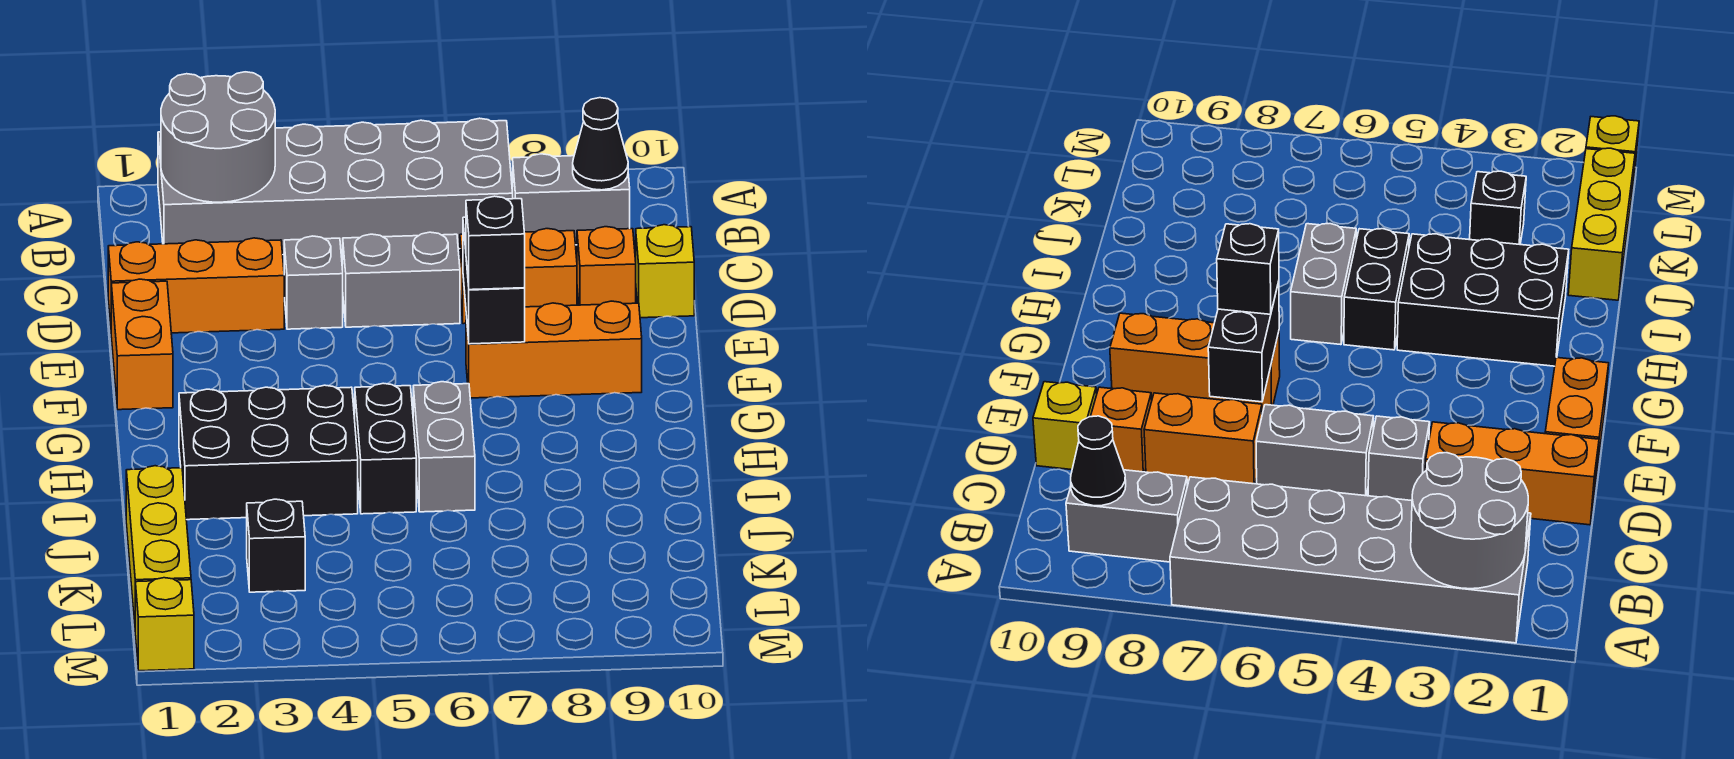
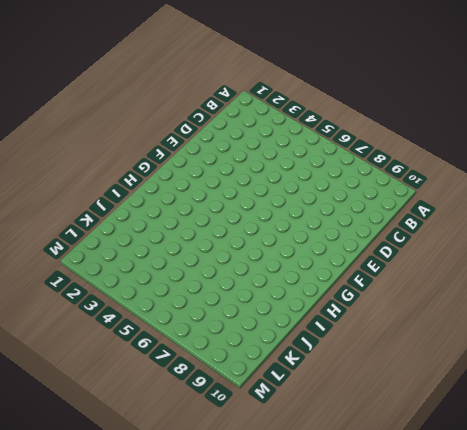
none -> grey 2x6 brick [158,118,513,255]
none -> grey 1x2 brick [513,154,630,245]
none -> orange 1x3 brick [108,238,284,333]

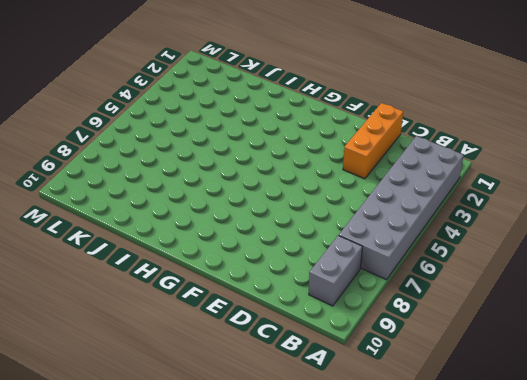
none -> grey 1x1 brick [284,236,343,329]
none -> grey 1x2 brick [343,232,460,327]
none -> orange 1x2 brick [460,229,577,324]

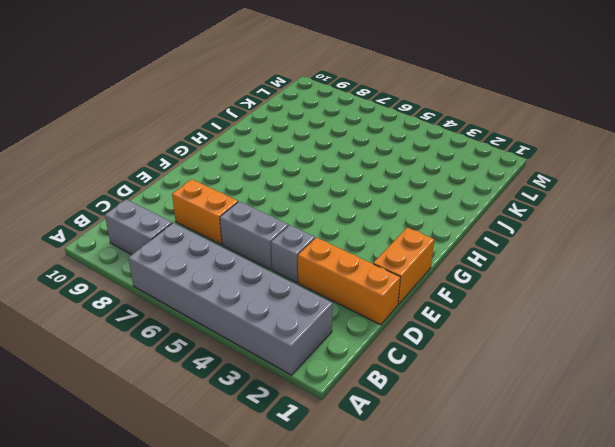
none -> orange 1x1 brick [577,227,636,305]
none -> yellow 1x1 brick [636,225,694,318]
none -> orange 1x3 brick [466,301,642,398]

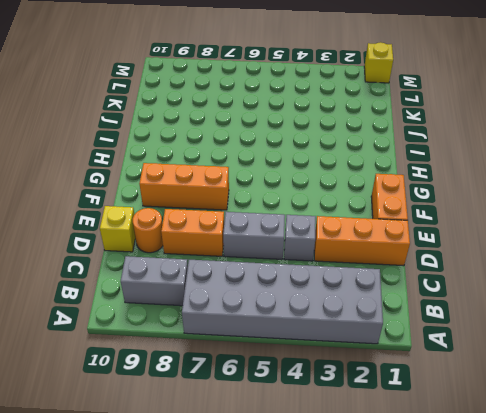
orange 1x1 round brick [133,208,163,253] -> orange 1x1 brick [577,227,636,305]
none -> black 2x3 brick [179,385,358,520]
none -> black 1x2 brick [355,383,416,514]
none -> grey 1x2 brick [413,382,475,512]

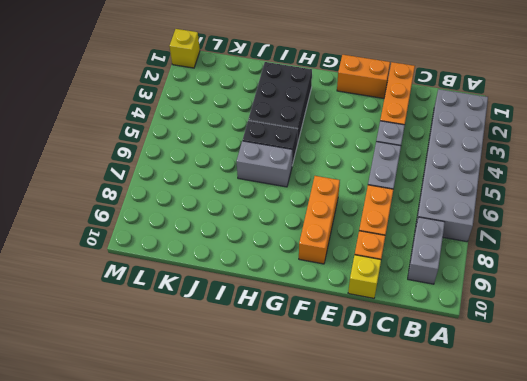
none -> yellow 1x3 brick [126,466,191,623]
none -> black 1x1 brick [247,499,305,592]
none -> grey 2x2 round brick [161,72,275,202]

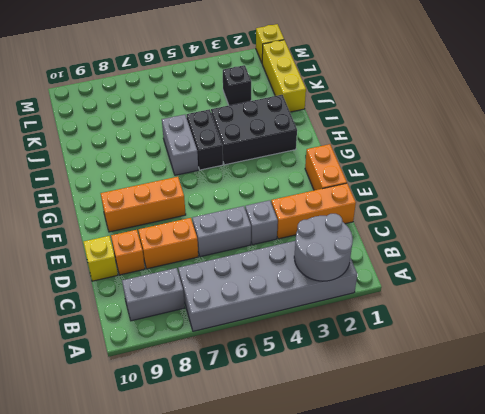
none -> black 1x1 cone [573,98,628,190]
none -> black 1x2 brick [463,217,525,344]
none -> black 1x1 brick [466,196,525,290]

